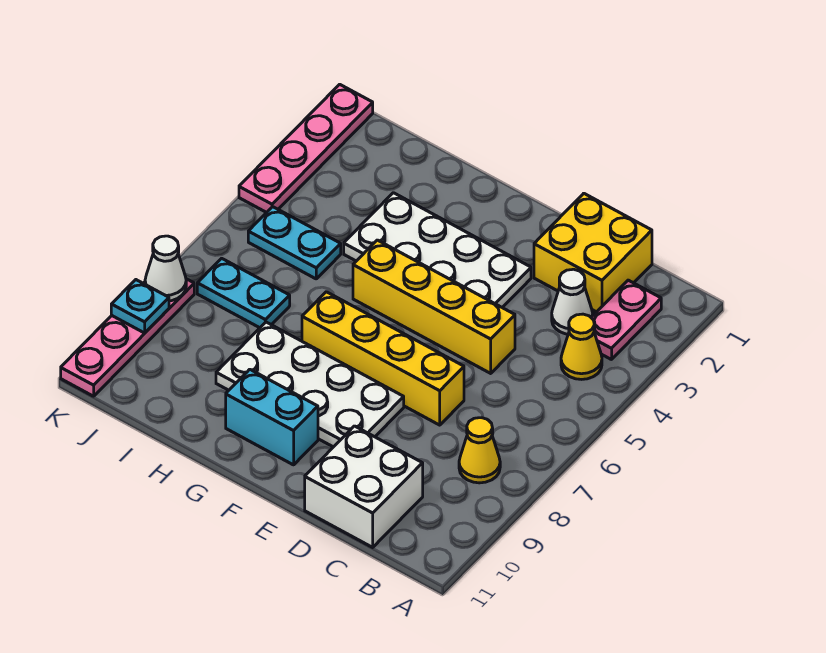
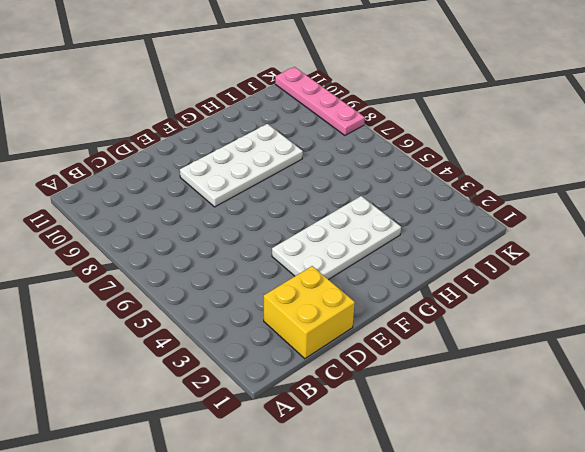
none -> pink 1x2 plate [591,280,661,360]
none -> yellow 1x1 cone [561,314,602,379]
none -> yellow 1x1 cone [459,418,500,483]

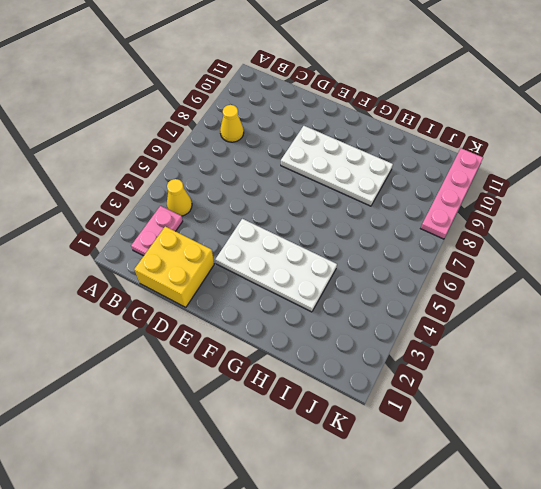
none -> white 1x1 cone [552,269,593,334]
none -> white 2x2 brick [305,426,423,547]
none -> yellow 1x4 brick [353,240,515,373]

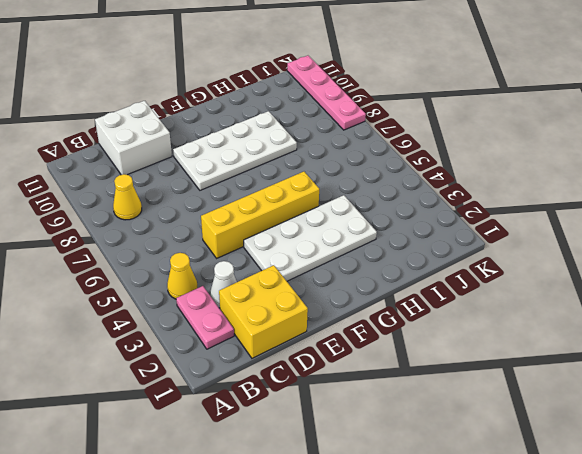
none -> yellow 1x4 brick [302,292,464,425]
none -> cyan 1x2 brick [226,369,318,465]
none -> cyan 1x2 plate [248,207,341,279]

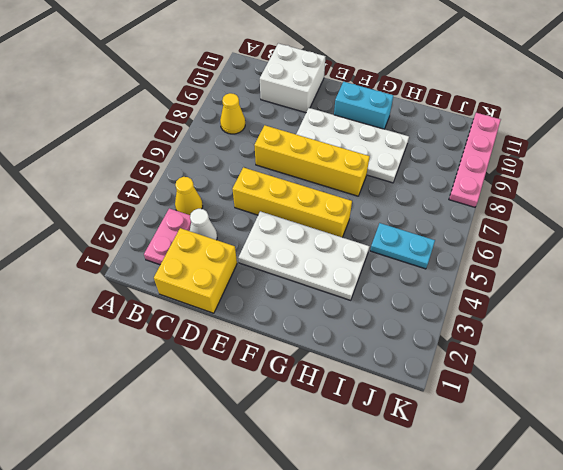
none -> cyan 1x2 plate [197,258,290,328]
none -> pink 1x4 plate [239,84,373,213]
none -> white 1x1 cone [145,236,186,301]

